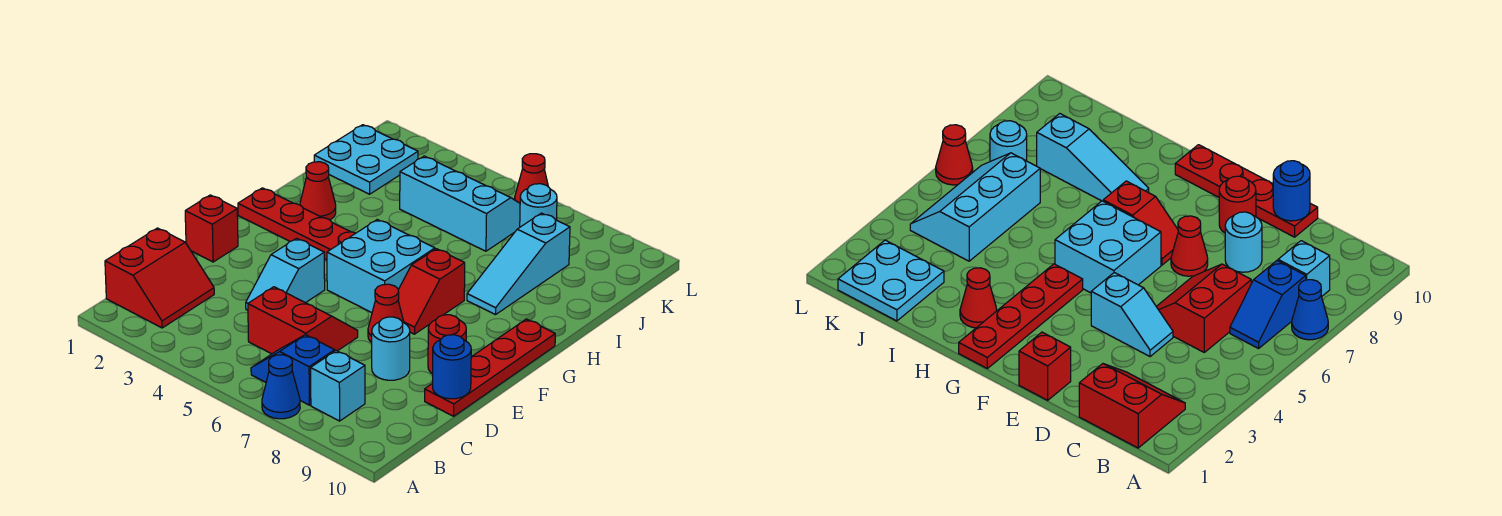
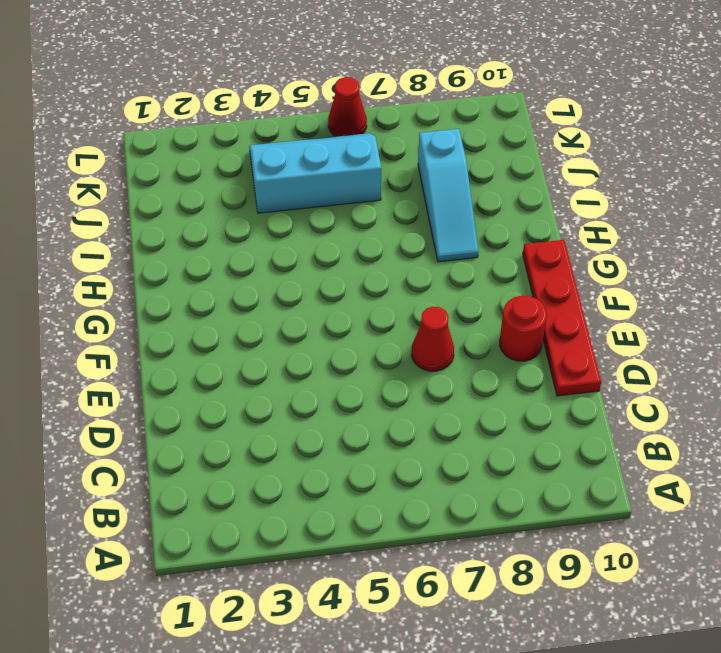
none -> blue 1x1 cone [262,355,300,419]
none -> red 2x2 slope [105,228,214,328]
none -> blue 1x2 slope [251,335,335,405]

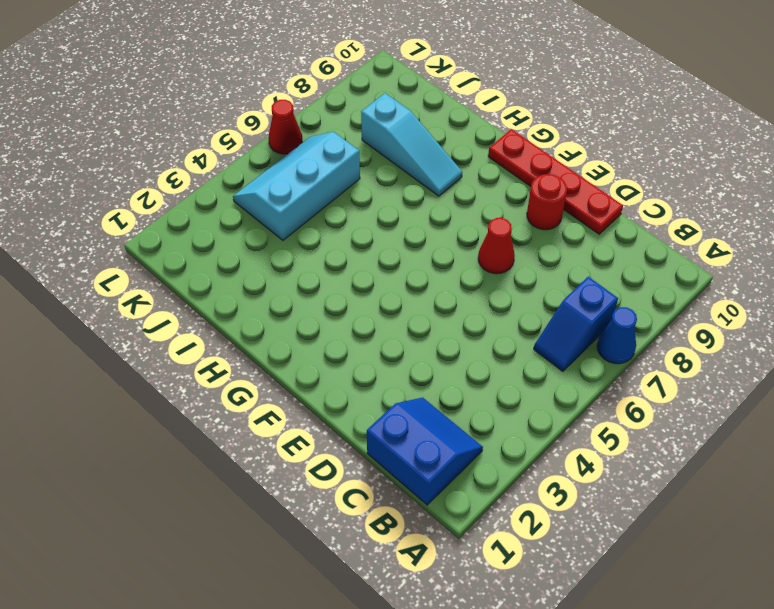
blue 2x2 slope [367,398,483,505] -> red 2x2 slope [105,228,214,328]
none -> cyan 1x1 brick [311,351,365,421]
none -> red 2x2 slope [248,287,358,354]
none -> cyan 1x2 slope [246,238,325,310]

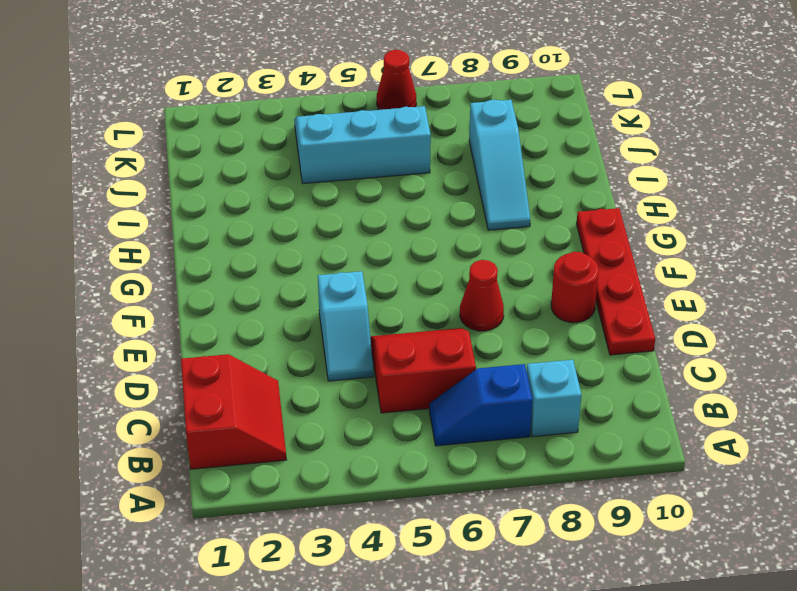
none -> blue 1x1 cone [262,355,300,419]
none -> cyan 1x1 round brick [372,317,410,380]
none -> red 1x1 brick [185,195,238,262]

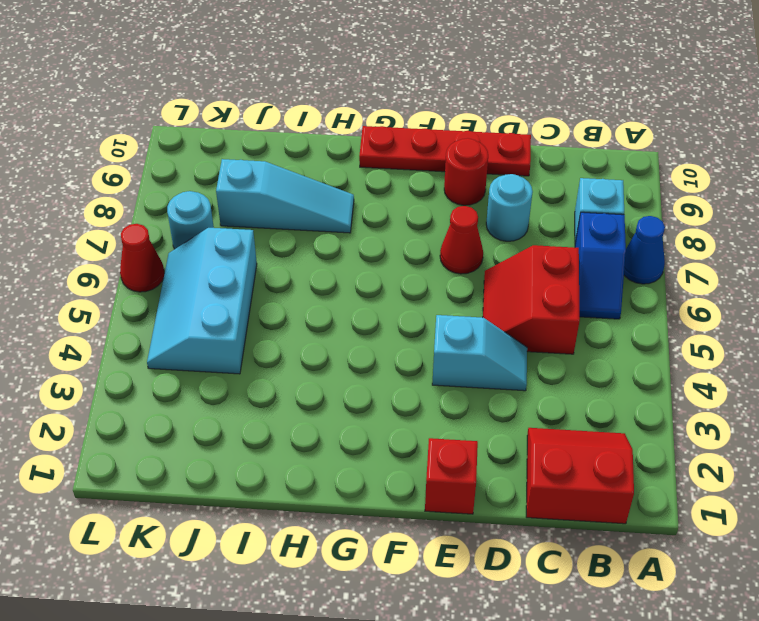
none -> cyan 2x2 brick [327,220,435,313]
none -> red 1x2 slope [398,249,465,334]
none -> red 1x4 plate [238,188,356,260]

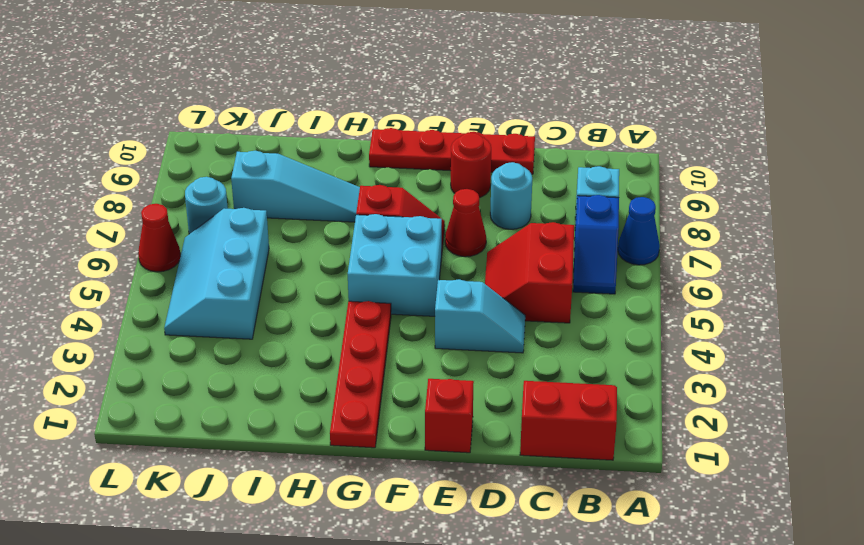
none -> red 1x1 cone [300,162,336,220]
none -> cyan 2x2 plate [314,125,418,194]
none -> blue 1x1 round brick [433,335,471,399]

